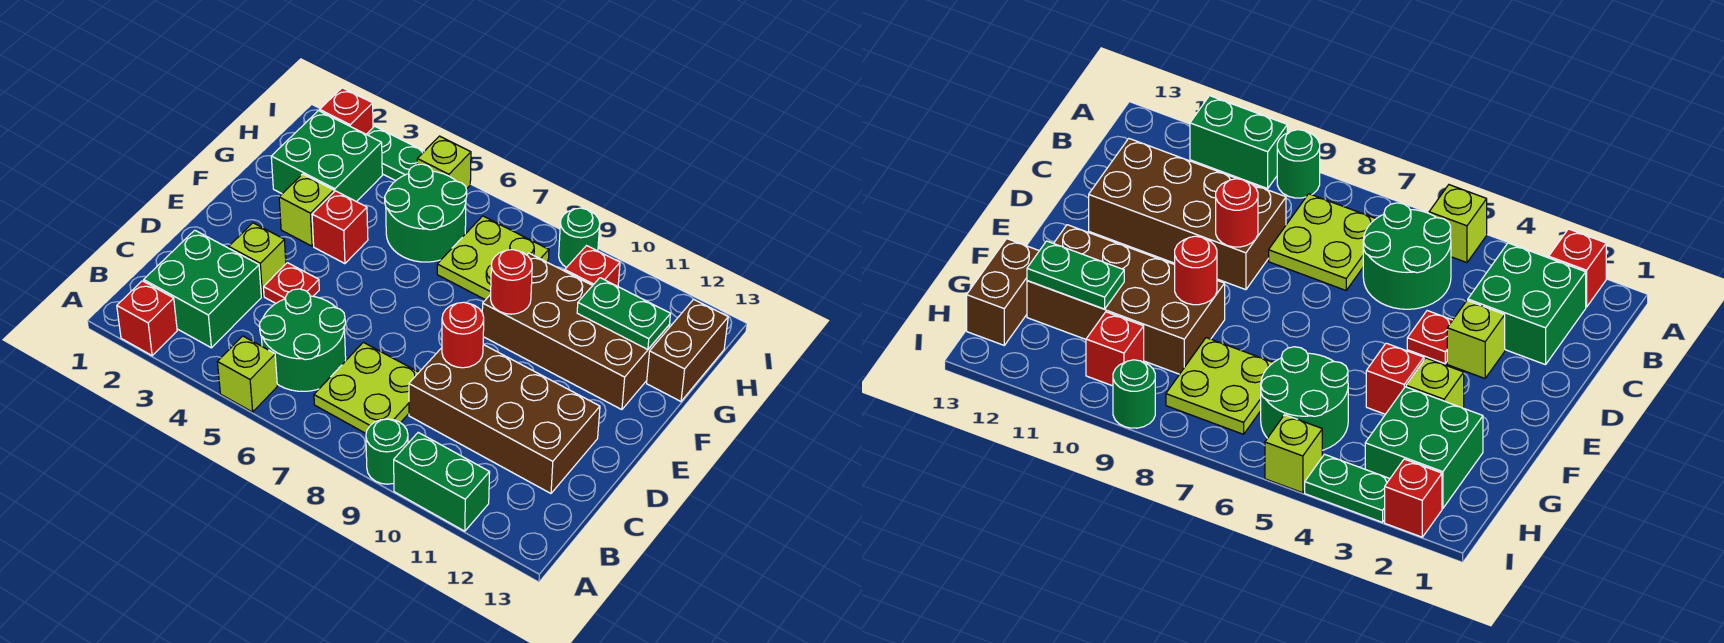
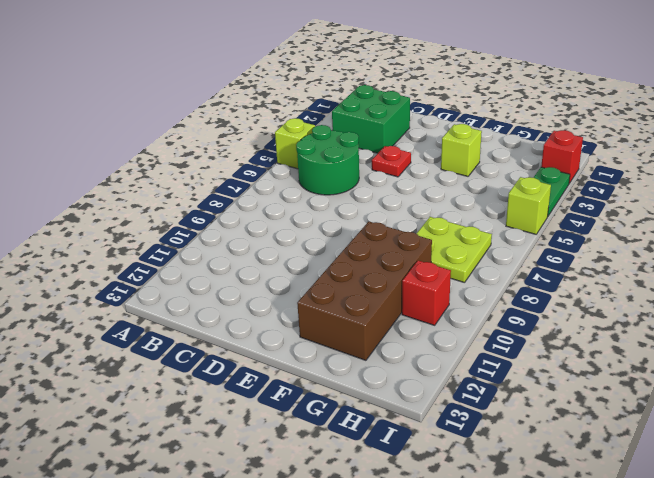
none -> red 1x1 brick [117,281,177,356]
none -> green 1x1 round brick [366,419,408,484]
none -> green 1x2 brick [394,432,490,531]

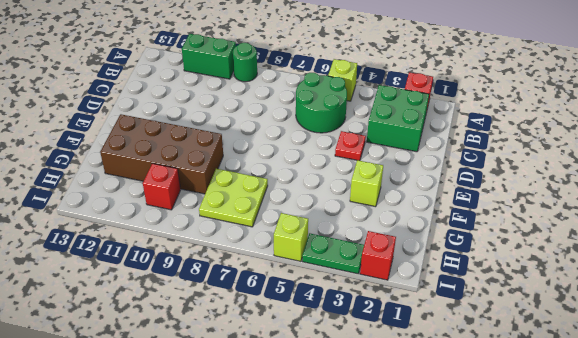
none -> lime 2x2 plate [314,342,419,433]
none -> brown 2x4 brick [409,345,600,493]
none -> lime 1x1 brick [229,223,286,296]

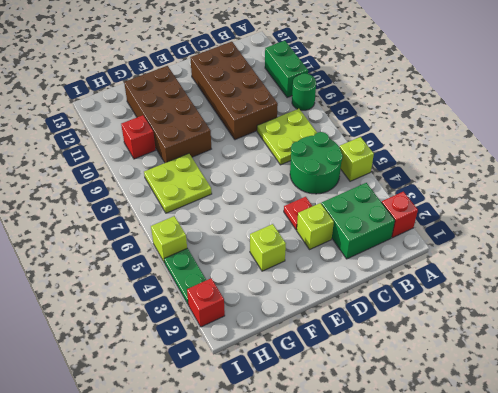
none -> red 1x1 brick [312,191,368,264]
none -> green 2x2 brick [271,110,382,202]
none -> green 2x2 round brick [385,164,467,262]

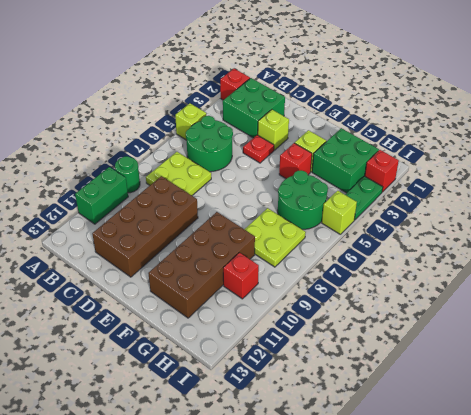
none -> brown 1x2 brick [647,299,728,401]
none -> green 1x1 round brick [559,208,600,267]
none -> red 1x1 round brick [442,302,484,368]

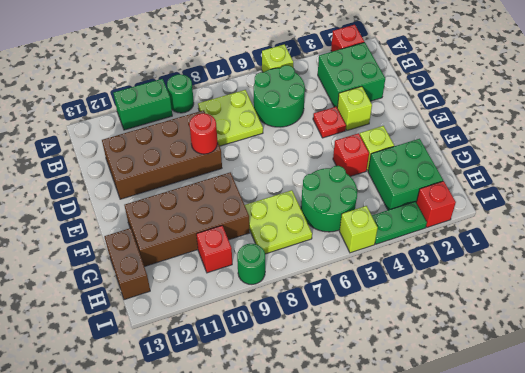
none -> red 1x1 round brick [491,250,532,314]
none -> green 1x2 plate [577,278,670,350]

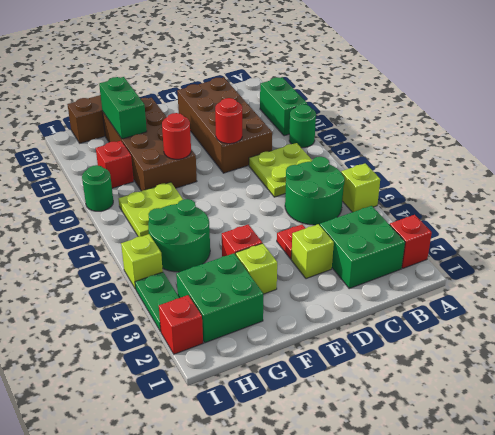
green 1x2 brick [99,77,147,139] -> green 1x2 plate [577,278,670,350]

